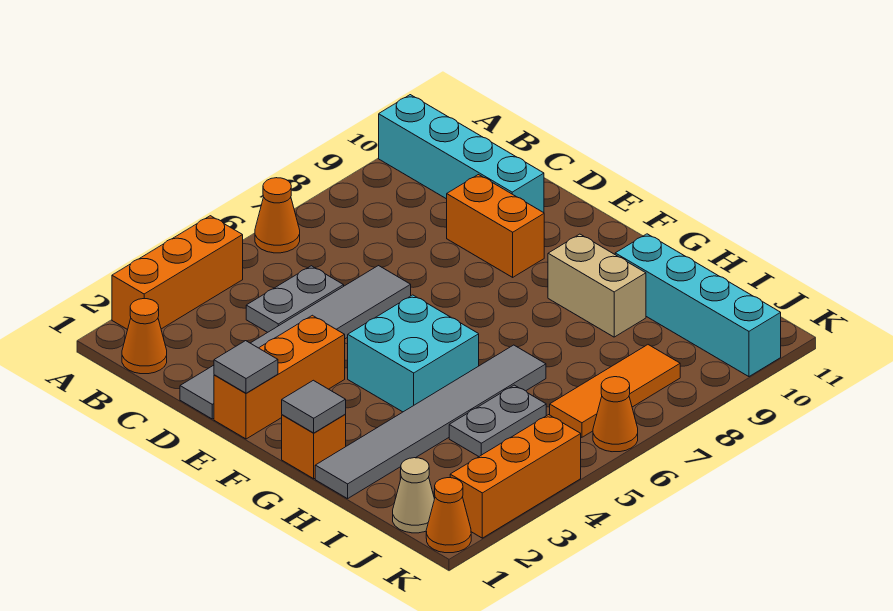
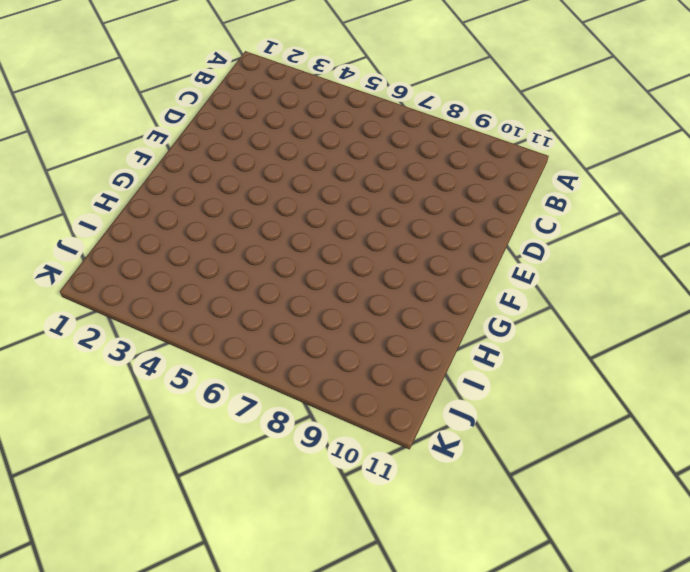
none -> orange 1x3 brick [112,216,243,330]
none -> orange 1x1 cone [255,178,300,253]
none -> cyan 1x4 brick [379,95,544,213]

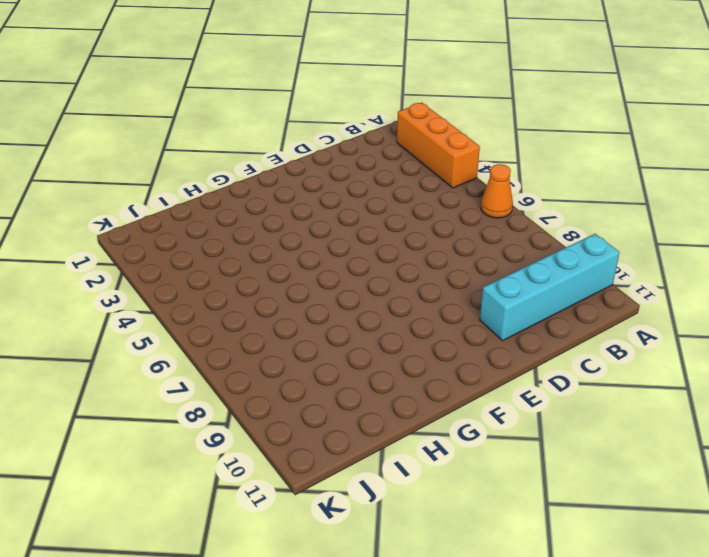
none -> orange 1x1 cone [122,299,167,374]
none -> grey 1x2 plate [246,266,344,332]
none -> grey 1x6 tile [180,266,411,419]

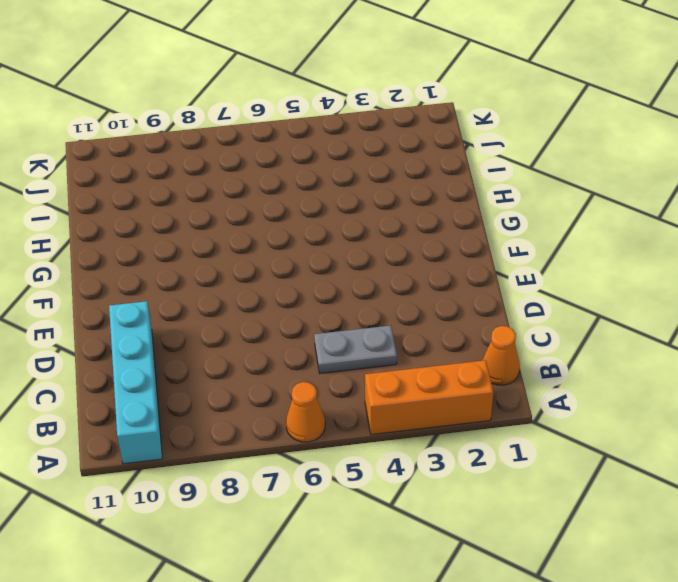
none -> grey 1x6 tile [180,266,411,419]
none -> orange 1x2 brick [447,175,544,277]
none -> orange 1x3 brick [214,315,345,439]

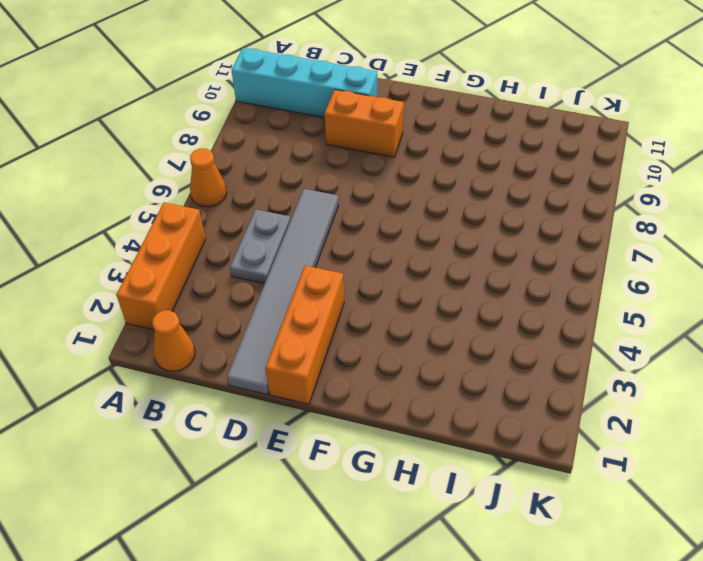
none -> cyan 2x2 brick [348,295,479,412]
none -> orange 1x1 brick [282,415,346,479]
none -> tan 1x2 brick [548,234,646,337]

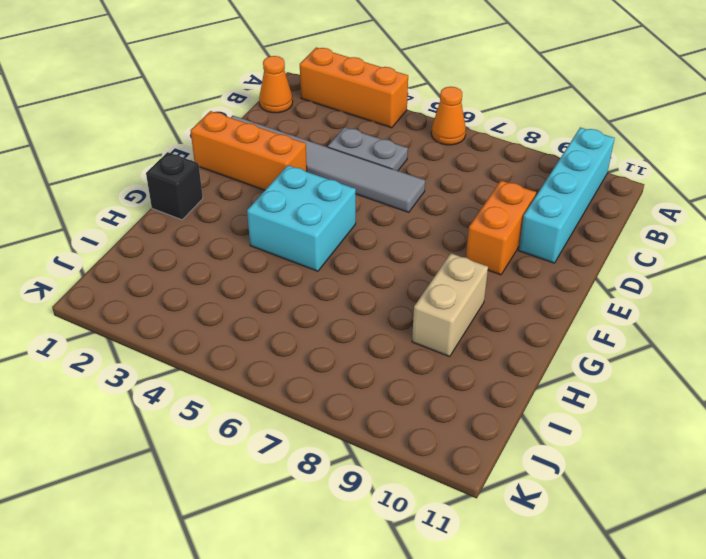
black 1x1 brick [146,152,203,220] -> orange 1x1 brick [282,415,346,479]
none -> grey 1x6 tile [315,345,546,499]
none -> cyan 1x4 brick [615,234,781,377]
none -> grey 1x2 plate [449,385,546,456]

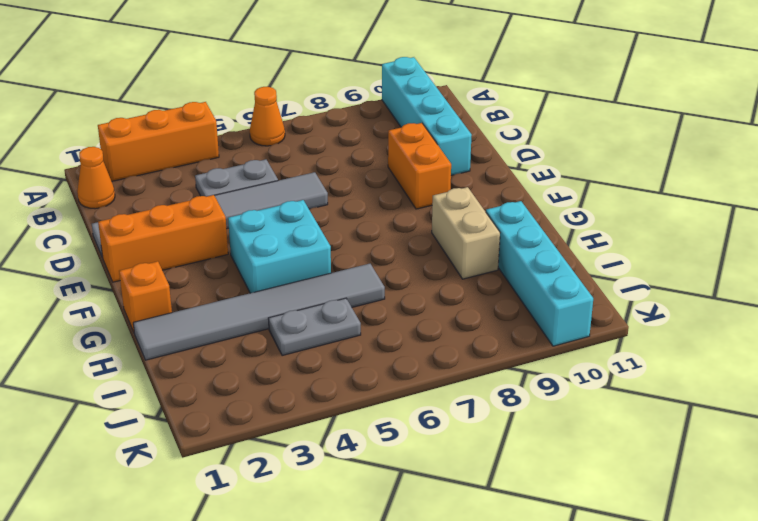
none -> tan 1x1 cone [393,458,434,533]
none -> orange 1x3 tile [550,345,680,437]
none -> orange 1x1 cone [426,478,471,553]

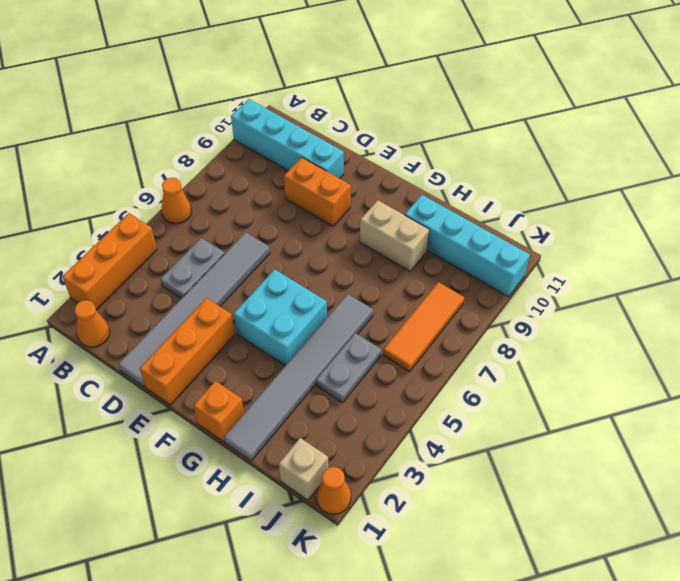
tan 1x1 brick [279,438,328,500] -> tan 1x1 cone [393,458,434,533]
none -> orange 1x3 brick [450,415,581,538]
none -> orange 1x1 cone [593,377,638,452]
none -> grey 1x1 tile [214,341,278,393]

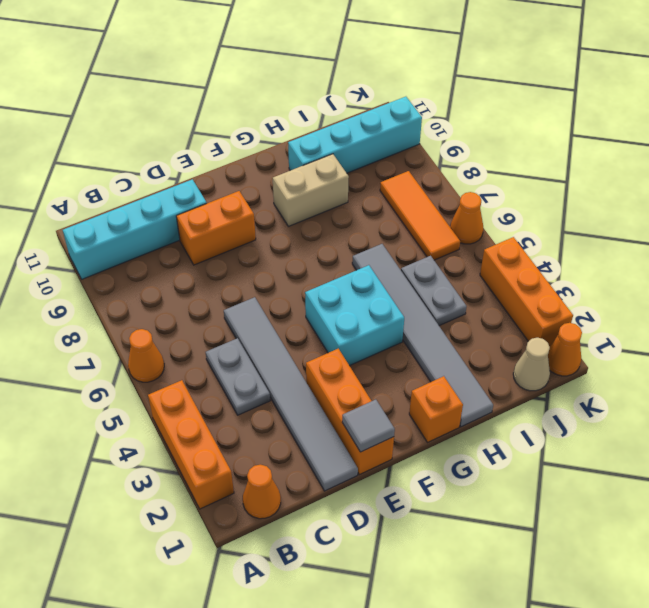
none -> grey 1x1 tile [282,380,346,433]

